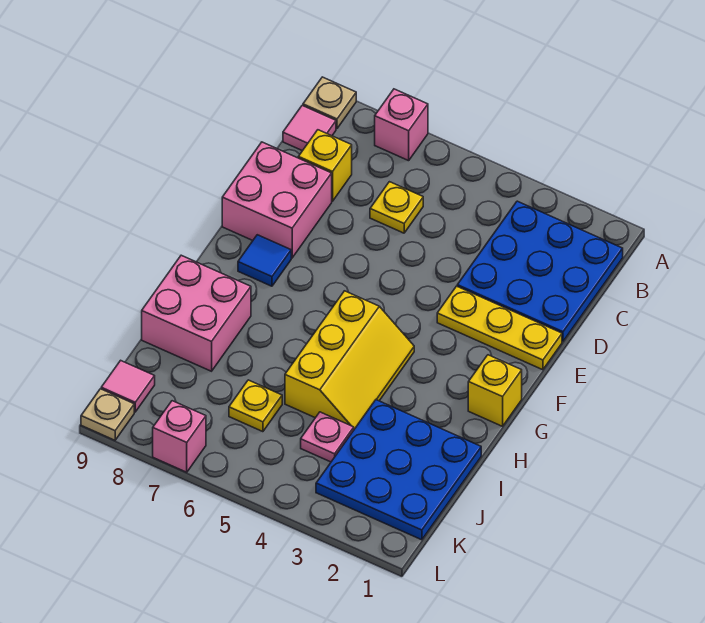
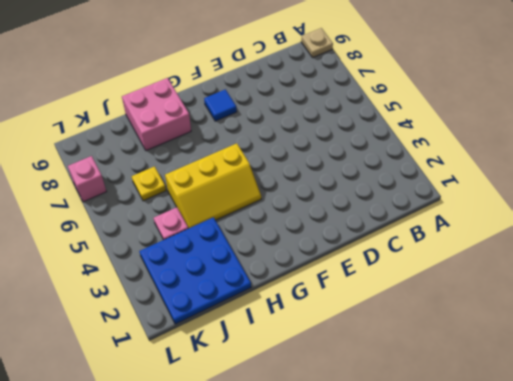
none -> pink 1x1 brick [375,89,428,161]
none -> blue 3x3 plate [457,201,623,341]
none -> pink 1x1 tile [283,105,336,151]

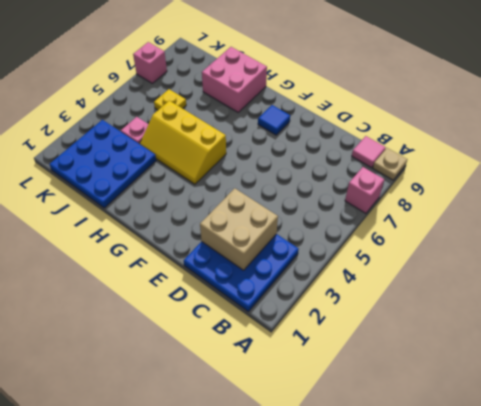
tan 2x2 brick [200,188,278,270] -> none
none -> yellow 1x1 plate [370,182,423,233]
none -> yellow 1x1 brick [298,130,352,201]
none -> pink 2x2 brick [222,142,332,258]

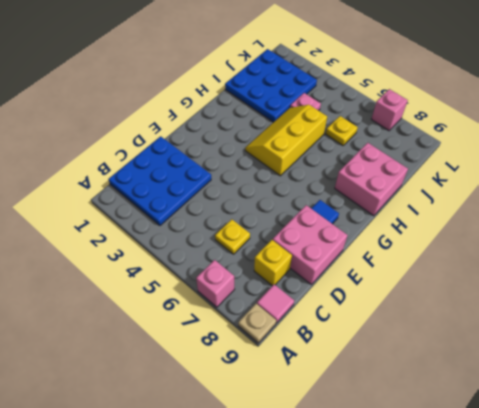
none -> yellow 1x3 plate [437,286,562,370]
none -> yellow 1x1 brick [468,355,522,426]
none -> pink 1x1 tile [101,360,155,412]

